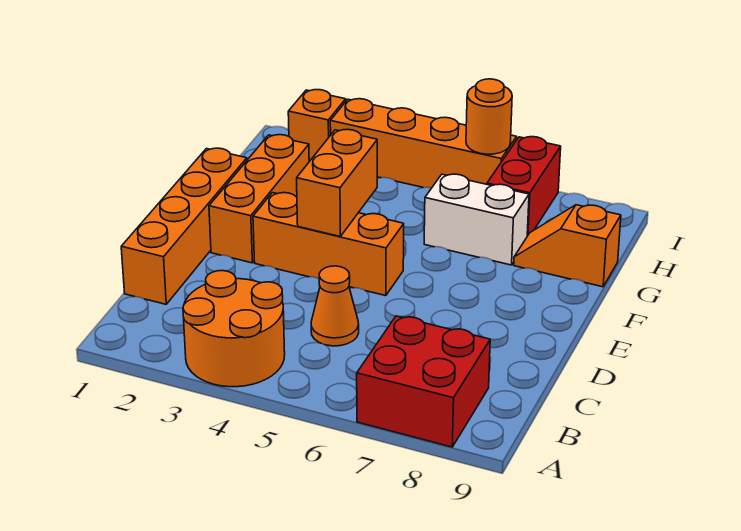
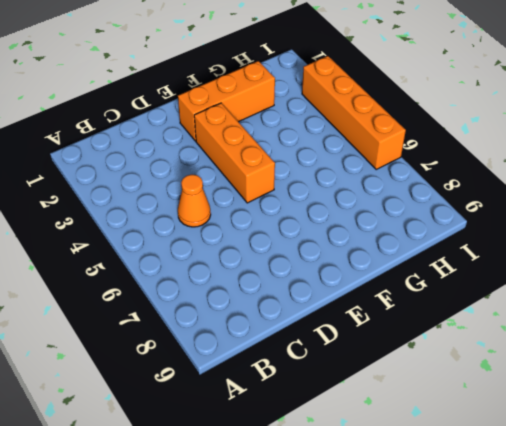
none -> orange 2x2 round brick [183,271,285,387]
none -> red 2x2 brick [357,316,490,447]
none -> orange 1x4 brick [121,148,247,304]

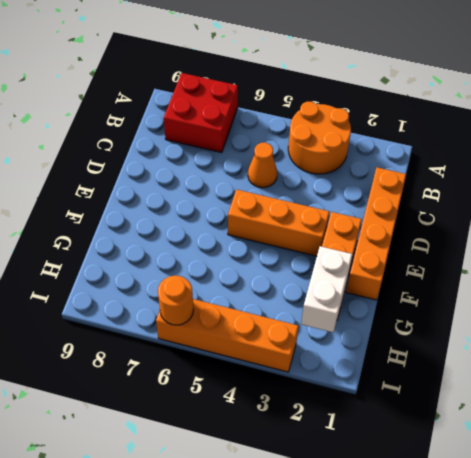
white 1x2 brick [301,246,352,332] -> white 1x2 brick turned to [424,174,529,265]
none -> orange 1x2 slope [514,205,621,287]
none -> red 1x2 brick [487,137,561,236]
none -> orange 1x1 brick [288,90,346,161]

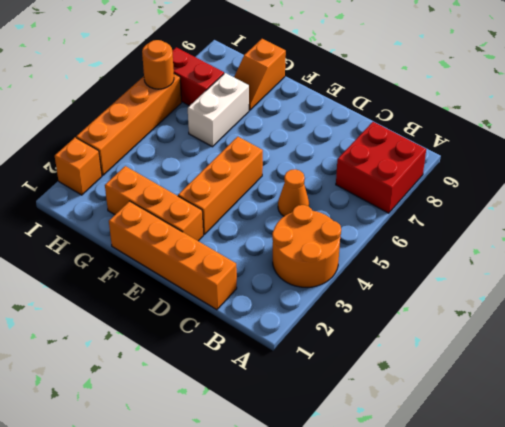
none -> orange 1x2 brick [297,129,377,236]

